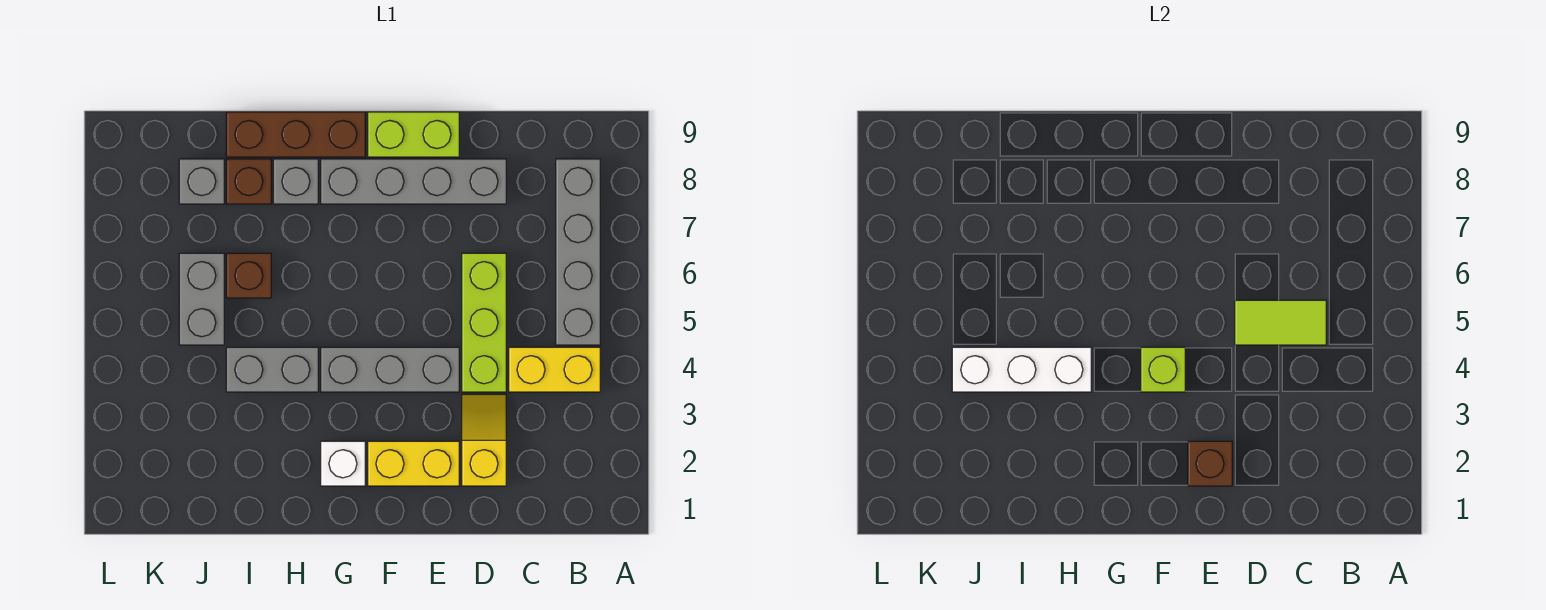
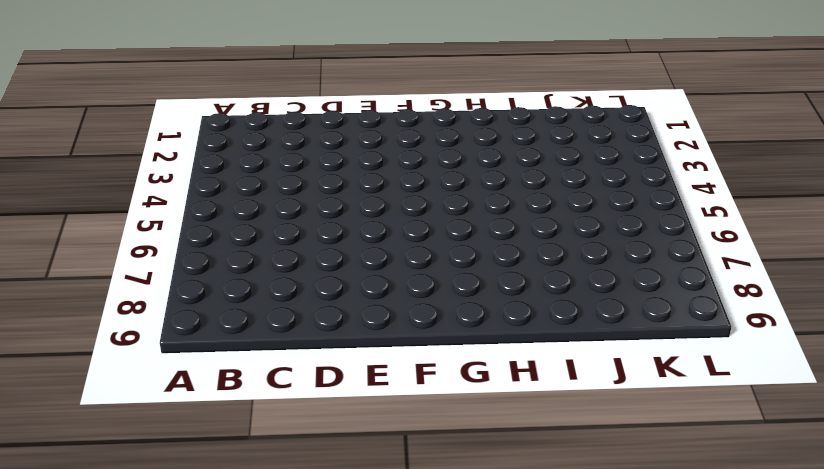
none -> yellow 1x2 brick [509,347,600,392]
none -> grey 1x4 brick [556,159,600,345]
none -> yellow 1x2 slope [462,394,506,486]

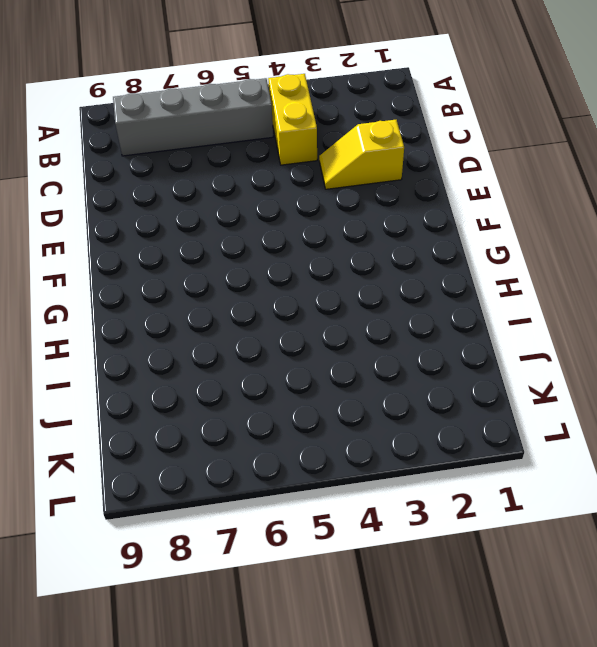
none -> lime 1x3 brick [462,253,506,392]
none -> grey 1x4 brick [321,159,506,204]
none -> yellow 1x2 brick [368,441,459,486]

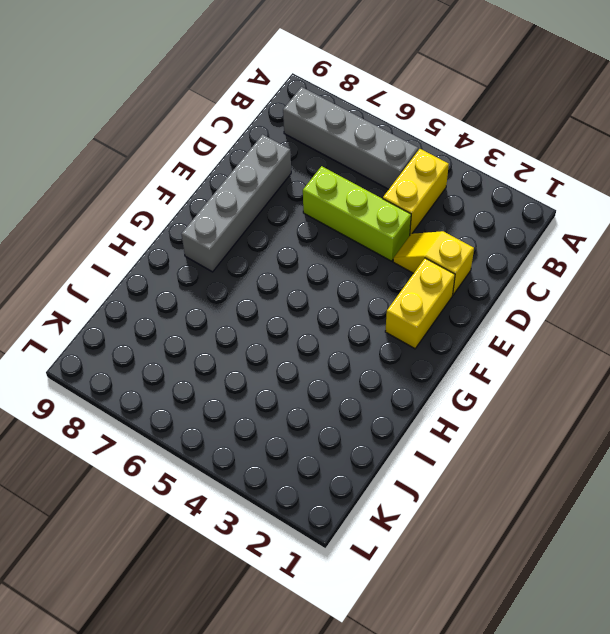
none -> grey 1x3 brick [321,347,459,392]
none -> lime 1x2 brick [368,112,459,157]
none -> white 1x1 brick [321,441,365,486]

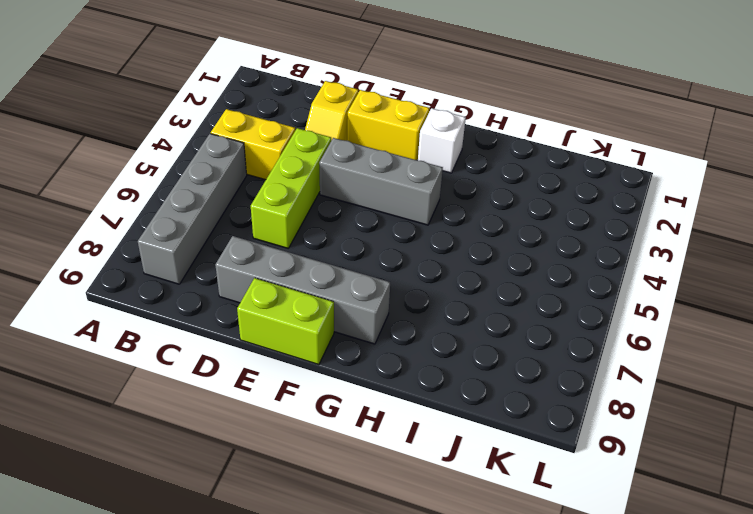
none -> brown 1x3 brick [226,112,365,157]
none -> grey 1x2 brick [226,347,318,392]
none -> grey 1x1 brick [273,159,318,204]

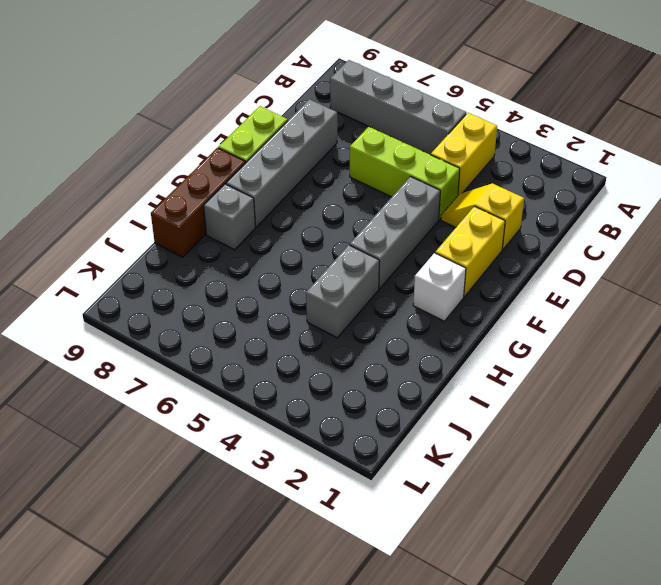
none -> brown 1x1 brick [226,253,271,298]
none -> brown 1x1 brick [226,159,271,204]
none -> grey 1x2 brick [179,253,224,345]

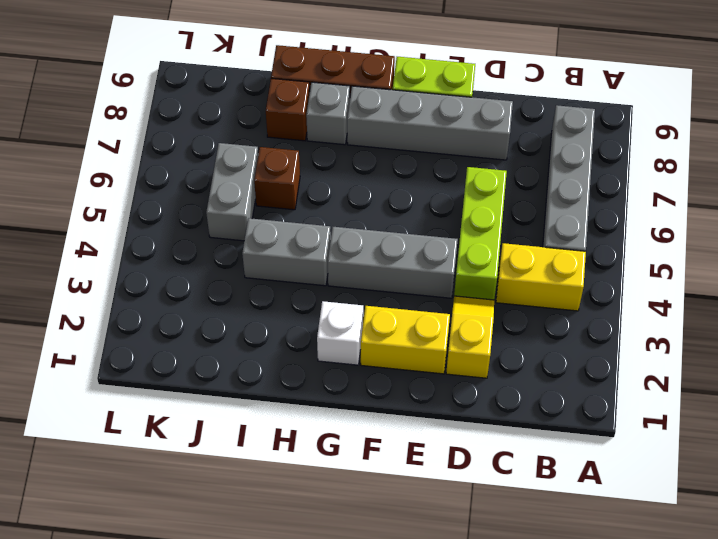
none -> grey 1x1 brick [179,159,224,204]
none -> lime 1x2 tile [1235,300,1326,345]
none -> brown 1x1 brick [1188,441,1232,486]

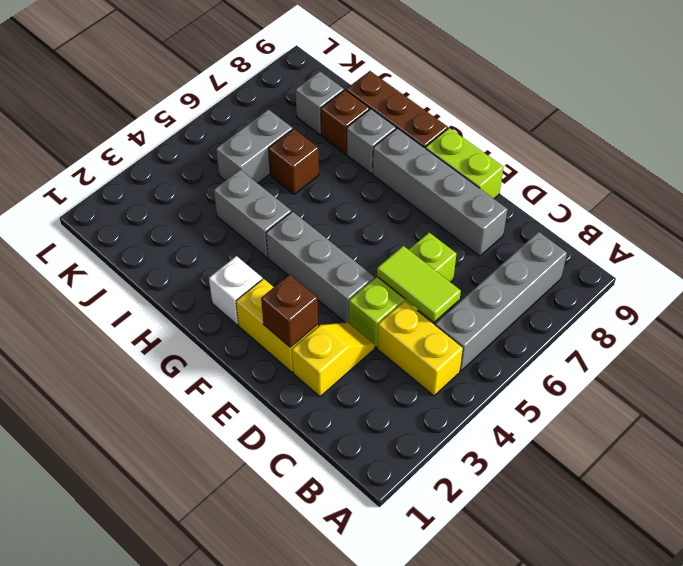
none -> lime 1x1 brick [1141,347,1185,392]
none -> white 1x3 brick [952,347,1091,392]

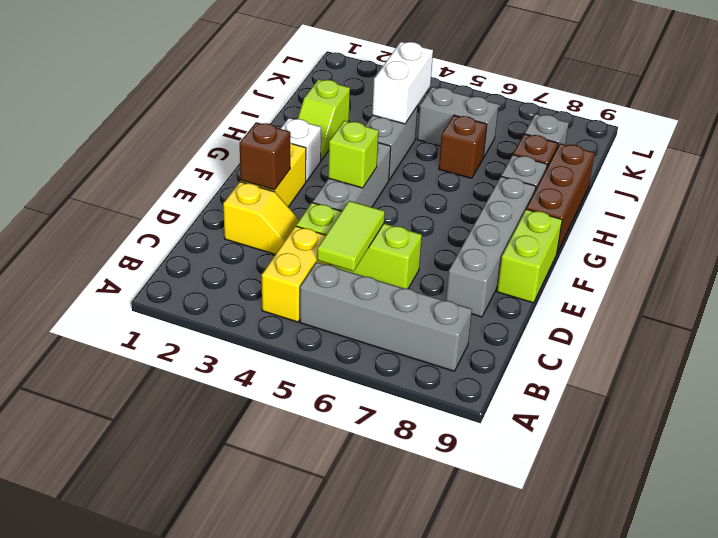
lime 1x2 slope [298,79,350,161] -> none
white 1x2 brick [372,42,433,124] -> white 1x3 brick [952,347,1091,392]

